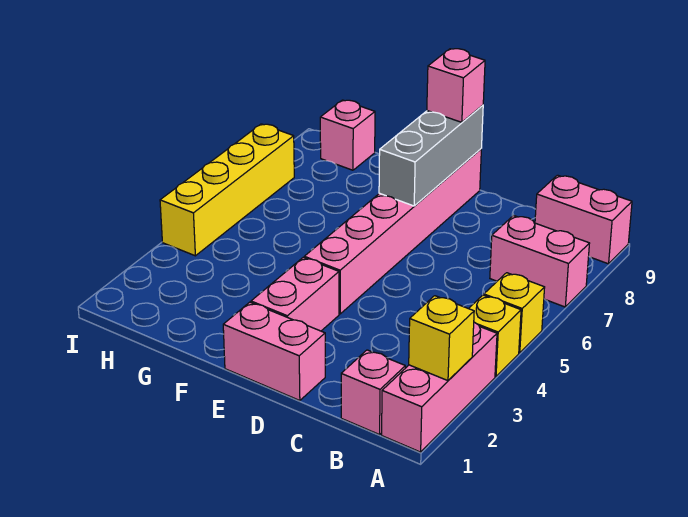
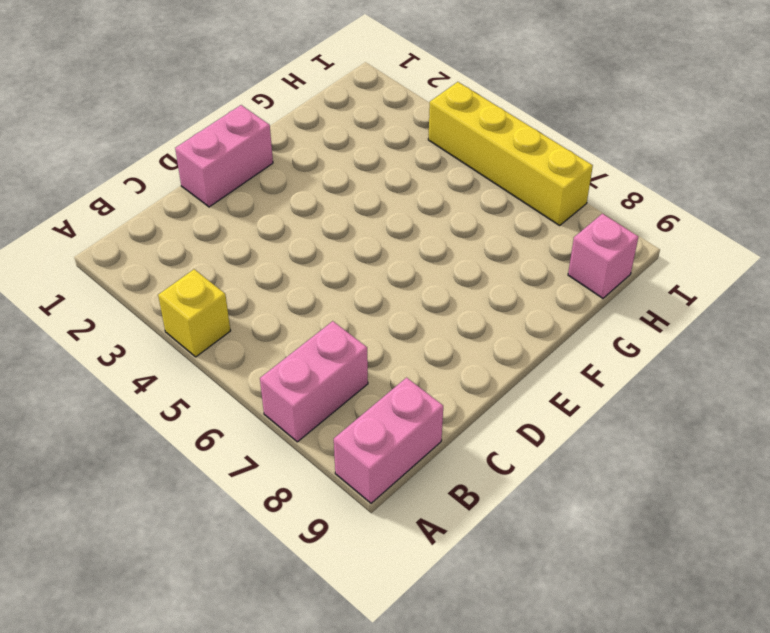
none -> pink 1x3 brick [382,322,497,452]
none -> yellow 1x1 brick [484,273,545,353]
none -> pink 1x1 brick [341,350,405,435]

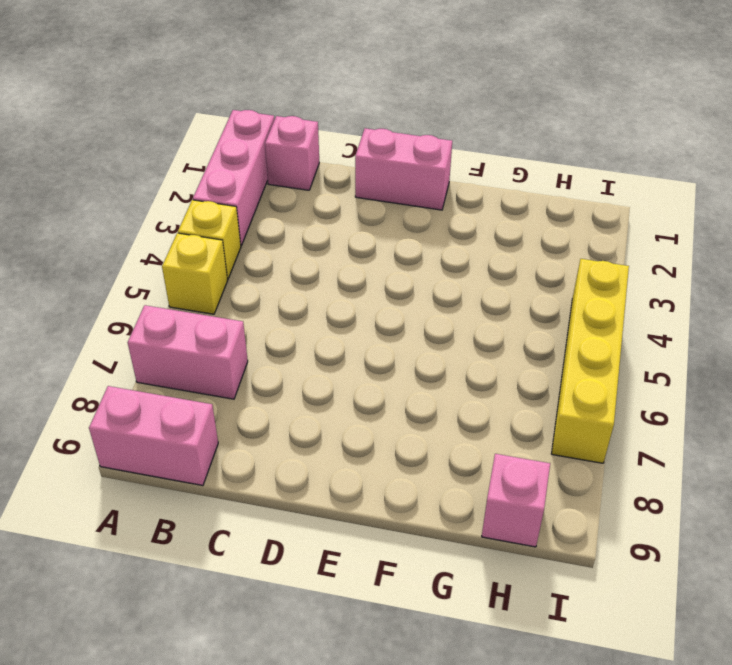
none -> pink 1x2 brick [251,258,339,331]
none -> pink 1x6 brick [304,149,481,314]
none -> yellow 1x1 brick [409,296,474,381]

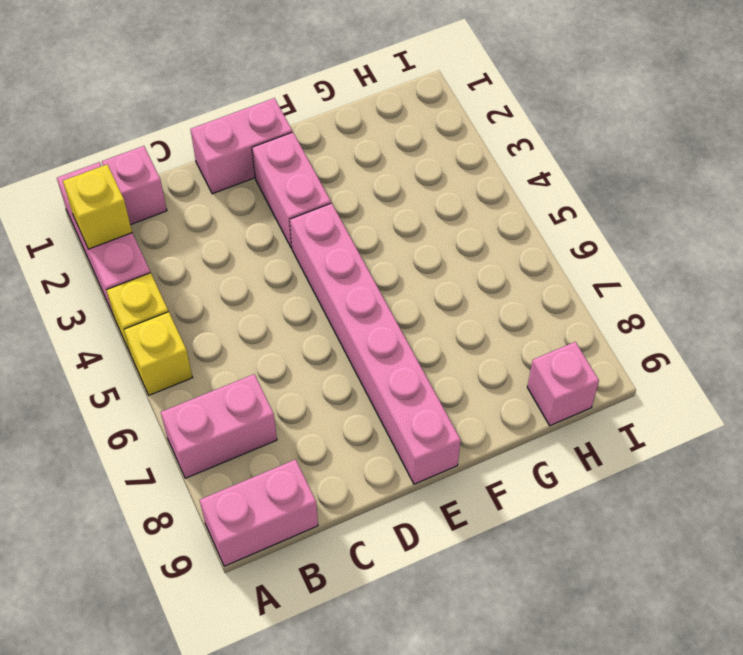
none -> yellow 1x4 brick [160,124,294,256]
none -> grey 1x3 brick [379,105,483,206]
none -> pink 1x1 brick [427,49,485,122]

